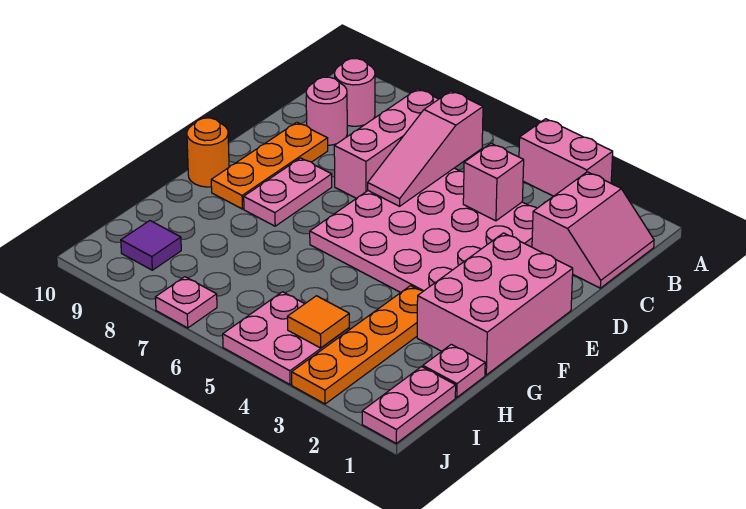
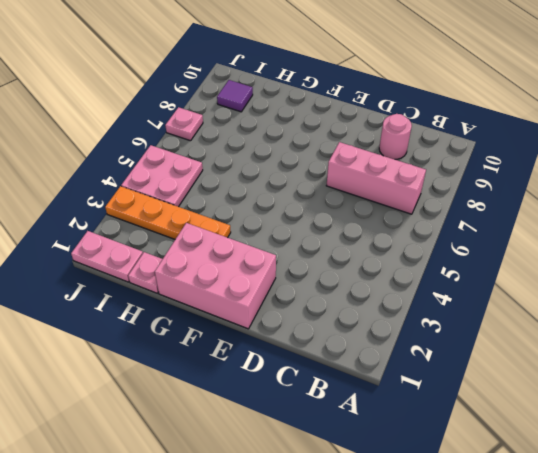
none -> pink 1x2 brick [519,119,613,196]
none -> pink 2x2 slope [532,172,654,288]
none -> pink 1x1 round brick [335,59,375,126]

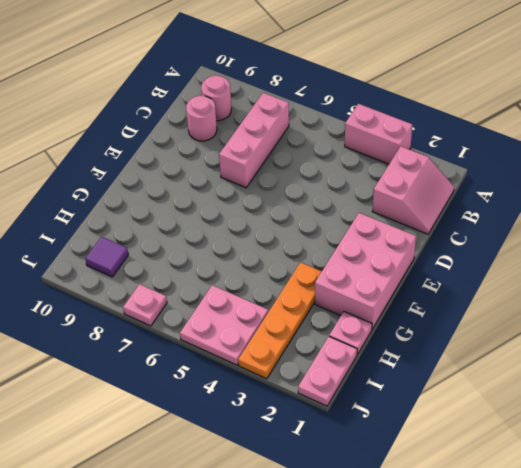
none -> pink 4x4 plate [310,168,537,293]
none -> orange 1x3 plate [211,122,328,209]
none -> pink 1x2 plate [244,158,332,226]

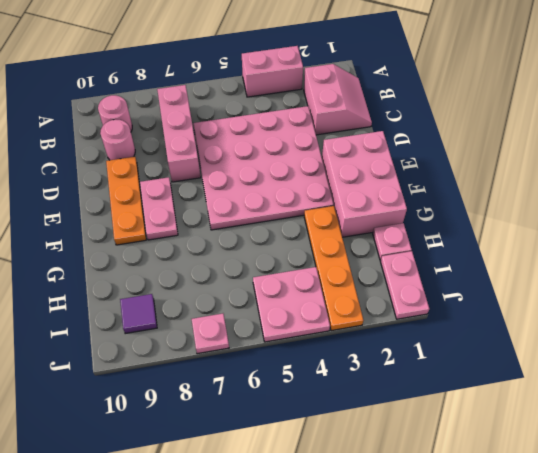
none -> orange 1x1 round brick [187,118,229,187]
none -> pink 1x3 slope [368,91,483,206]
none -> pink 1x1 brick [463,144,524,221]

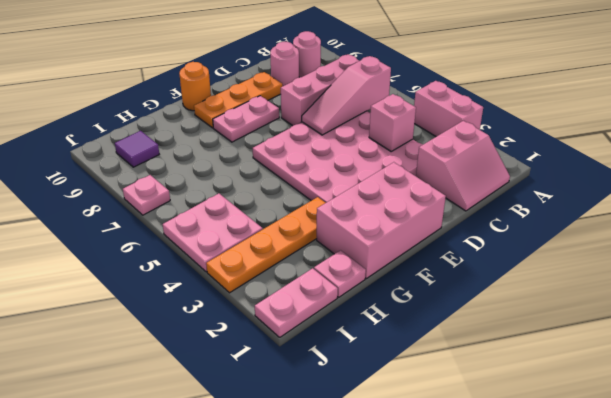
none -> orange 1x1 tile [287,296,349,348]

